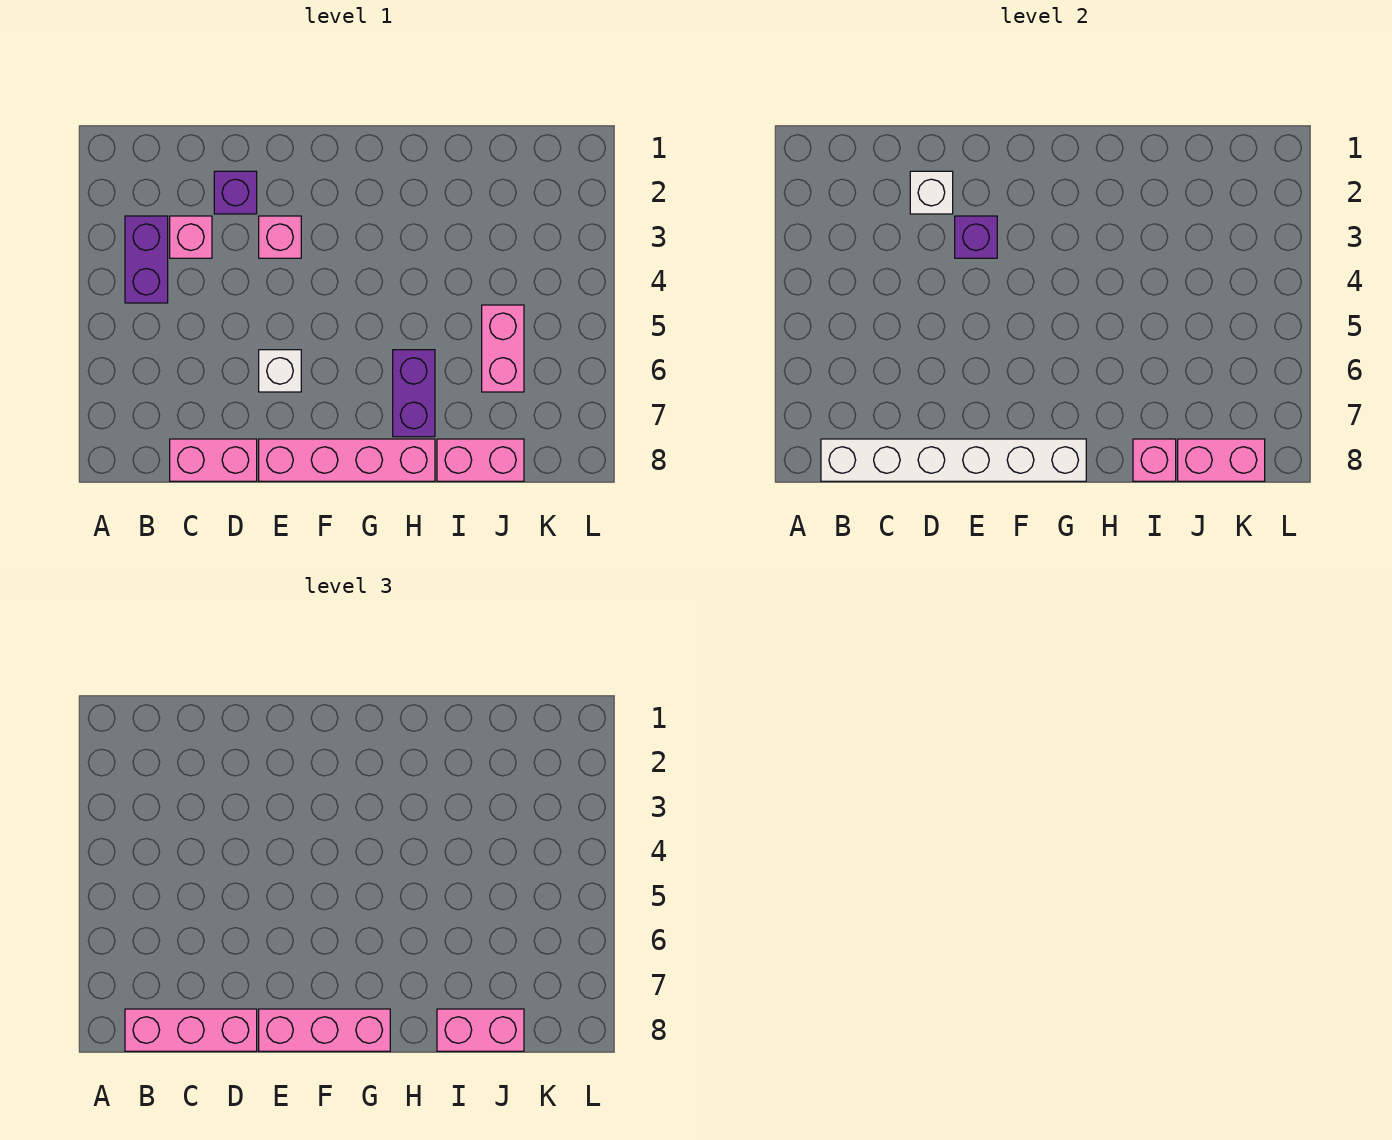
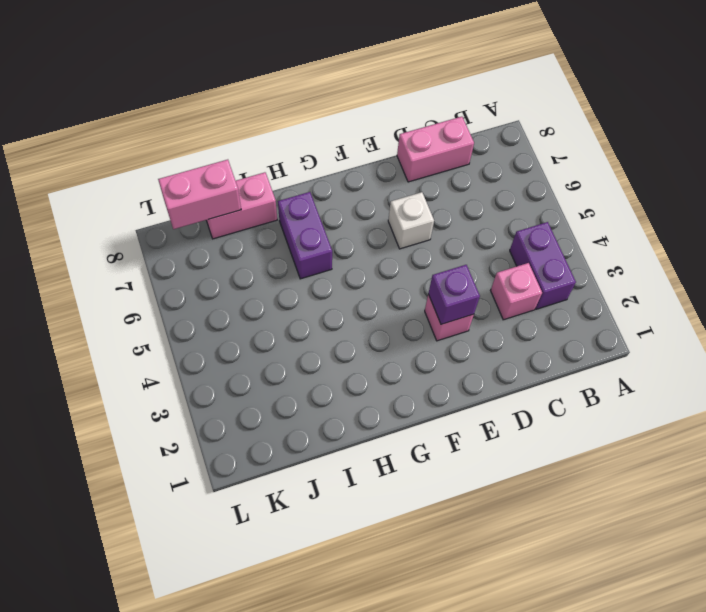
none -> purple 1x1 brick [214,171,257,214]
none -> pink 1x4 brick [259,439,435,481]
none -> pink 1x2 brick [482,305,524,392]

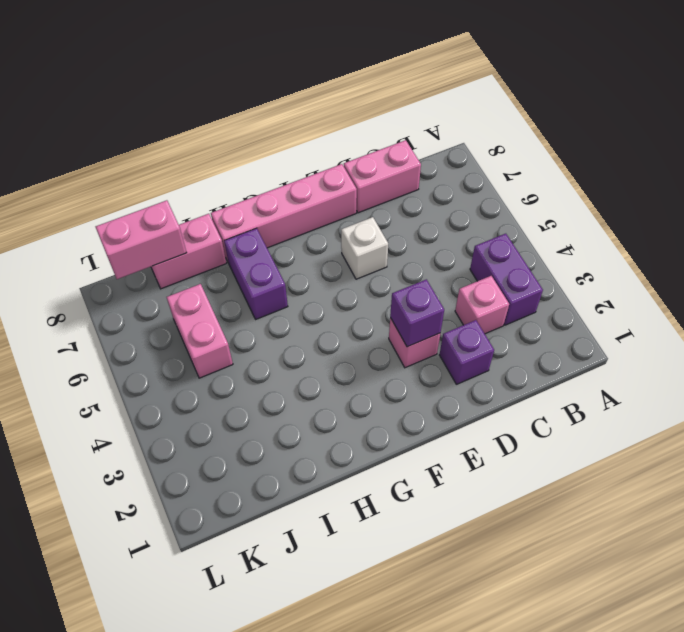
none -> white 1x6 brick [821,439,1086,481]
none -> white 1x1 brick [910,171,953,214]
none -> pink 1x1 brick [1133,439,1176,481]

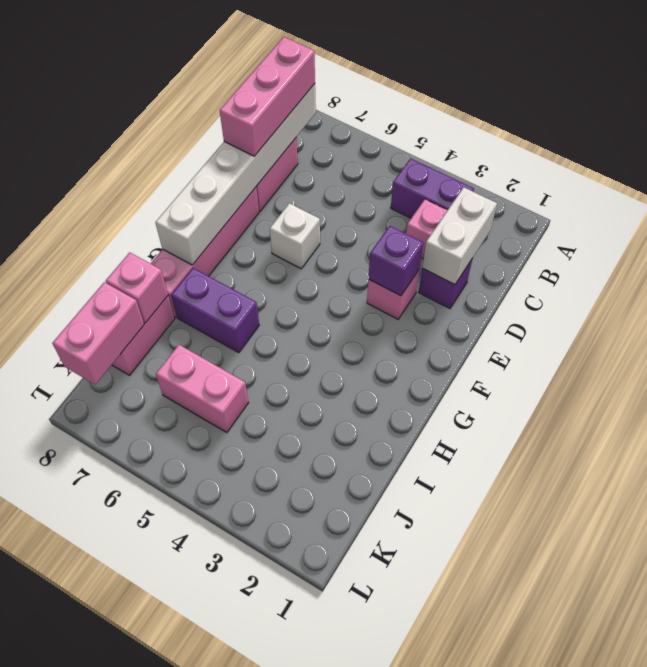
white 1x2 brick [422,187,497,285] -> white 1x1 brick [910,171,953,214]
none -> pink 1x3 brick [259,1009,390,1051]
none -> pink 1x2 brick [437,1009,524,1051]

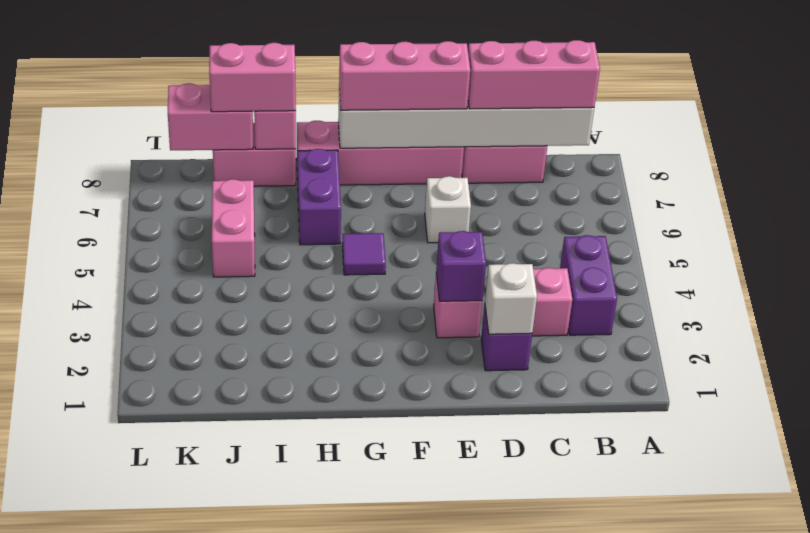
purple 1x1 tile [342,233,386,275] -> none

